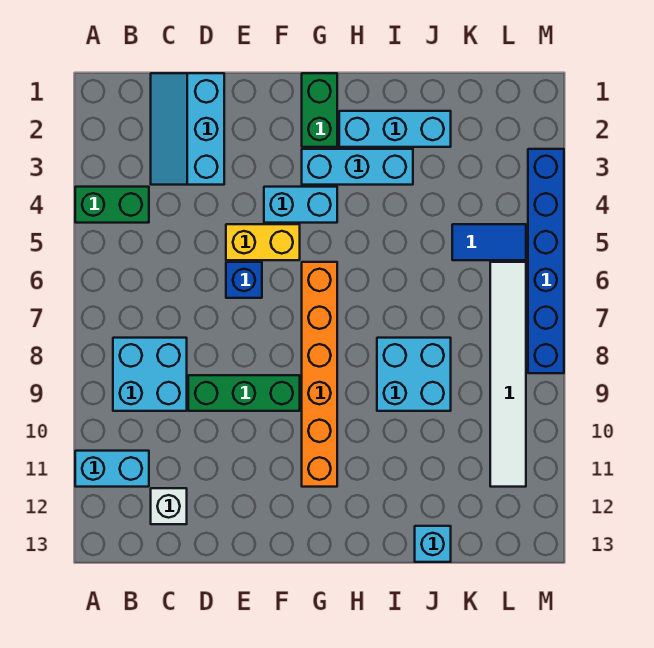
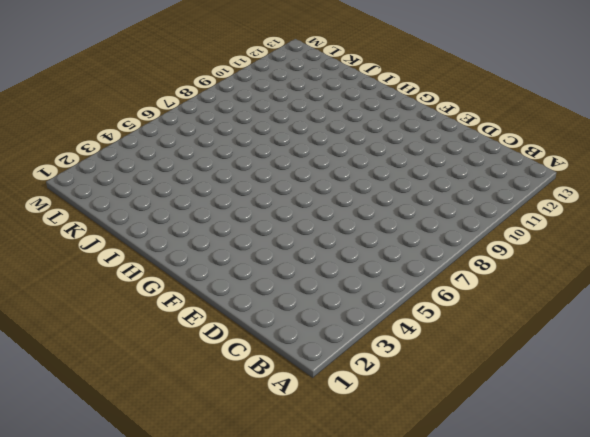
none -> green 1x2 brick [75,187,149,223]
none -> cyan 1x2 brick [75,451,149,487]
none -> cyan 2x2 brick [113,338,187,411]

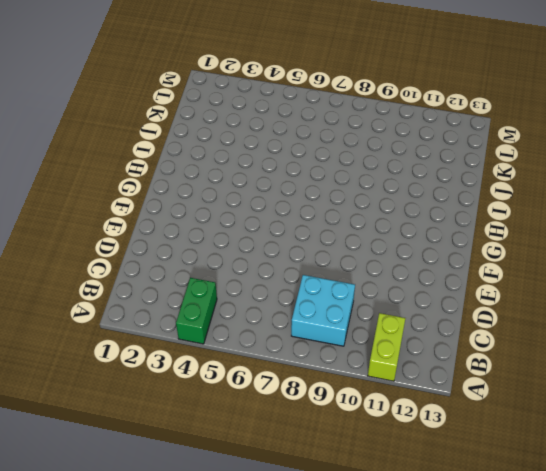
lime 1x2 brick [368,313,405,381] -> cyan 1x2 brick [75,451,149,487]
none -> cyan 2x3 slope [151,73,224,185]
none -> white 1x1 brick [151,488,187,524]
none -> green 1x3 brick [188,375,300,411]

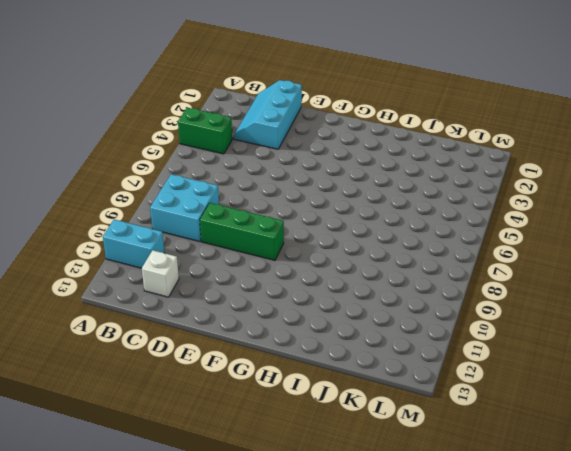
none -> yellow 1x2 brick [226,224,300,260]
none -> blue 1x1 brick [226,262,262,298]
none -> cyan 1x2 brick [264,187,337,223]

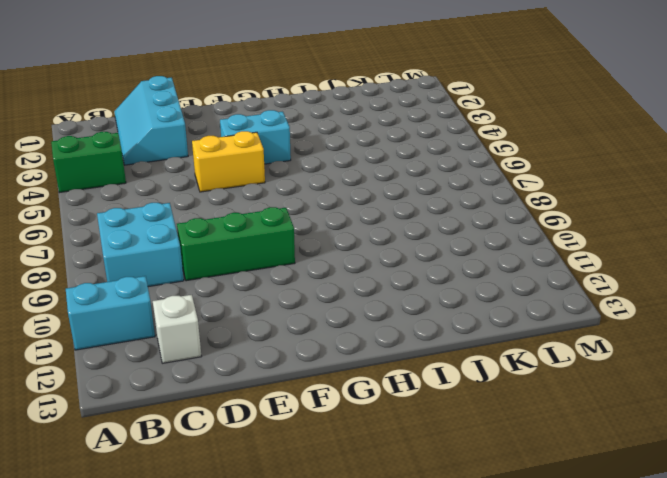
none -> blue 1x1 brick [226,262,262,298]
none -> green 1x2 brick [302,73,337,147]
none -> cyan 1x3 brick [302,149,413,185]

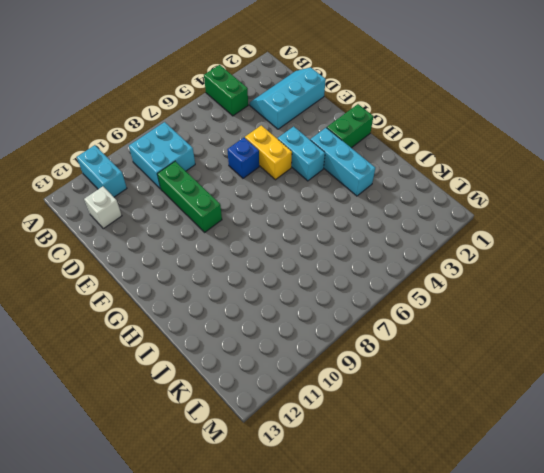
none -> orange 1x6 brick [302,262,337,487]
none -> cyan 1x3 brick [339,111,451,147]
none -> cyan 2x2 brick [377,338,451,411]

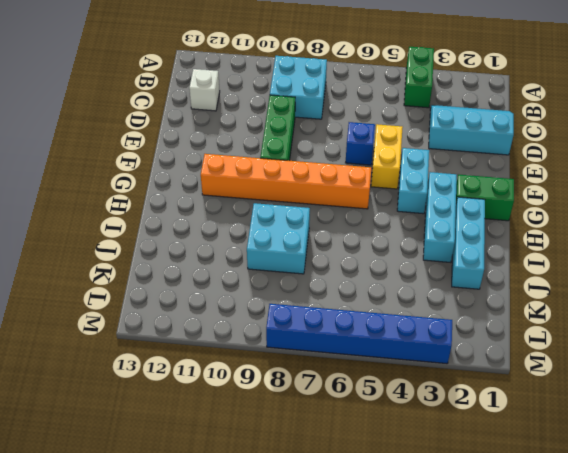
none -> cyan 1x2 brick [75,451,149,487]
none -> cyan 1x1 brick [415,526,451,562]
none -> blue 1x2 tile [452,224,526,260]

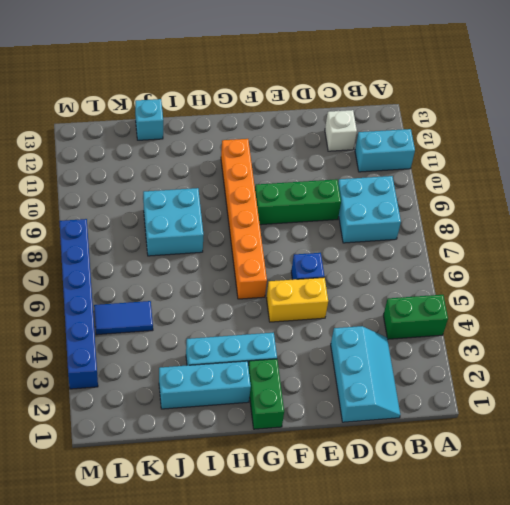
none -> cyan 1x2 brick [264,187,337,223]
none -> white 1x6 tile [490,262,526,487]

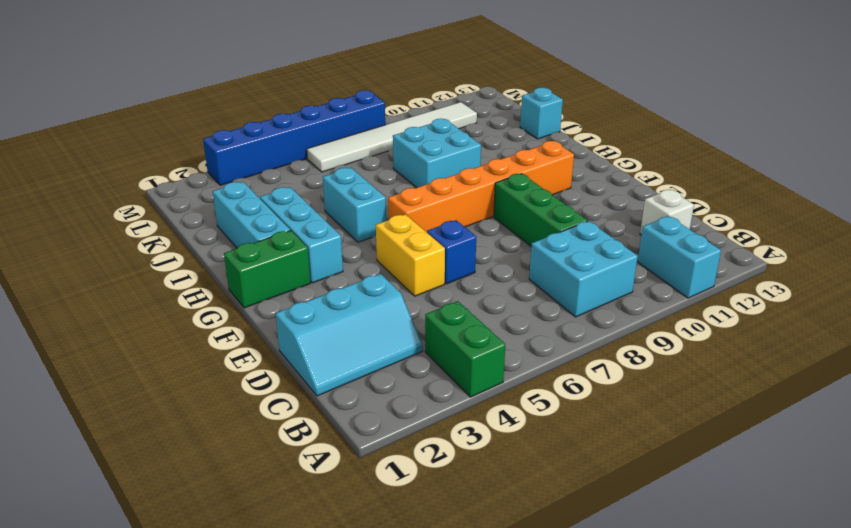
cyan 1x2 brick [323,168,386,242] -> cyan 1x2 brick moved to [264,187,337,223]
none -> blue 1x2 tile [452,224,526,260]

